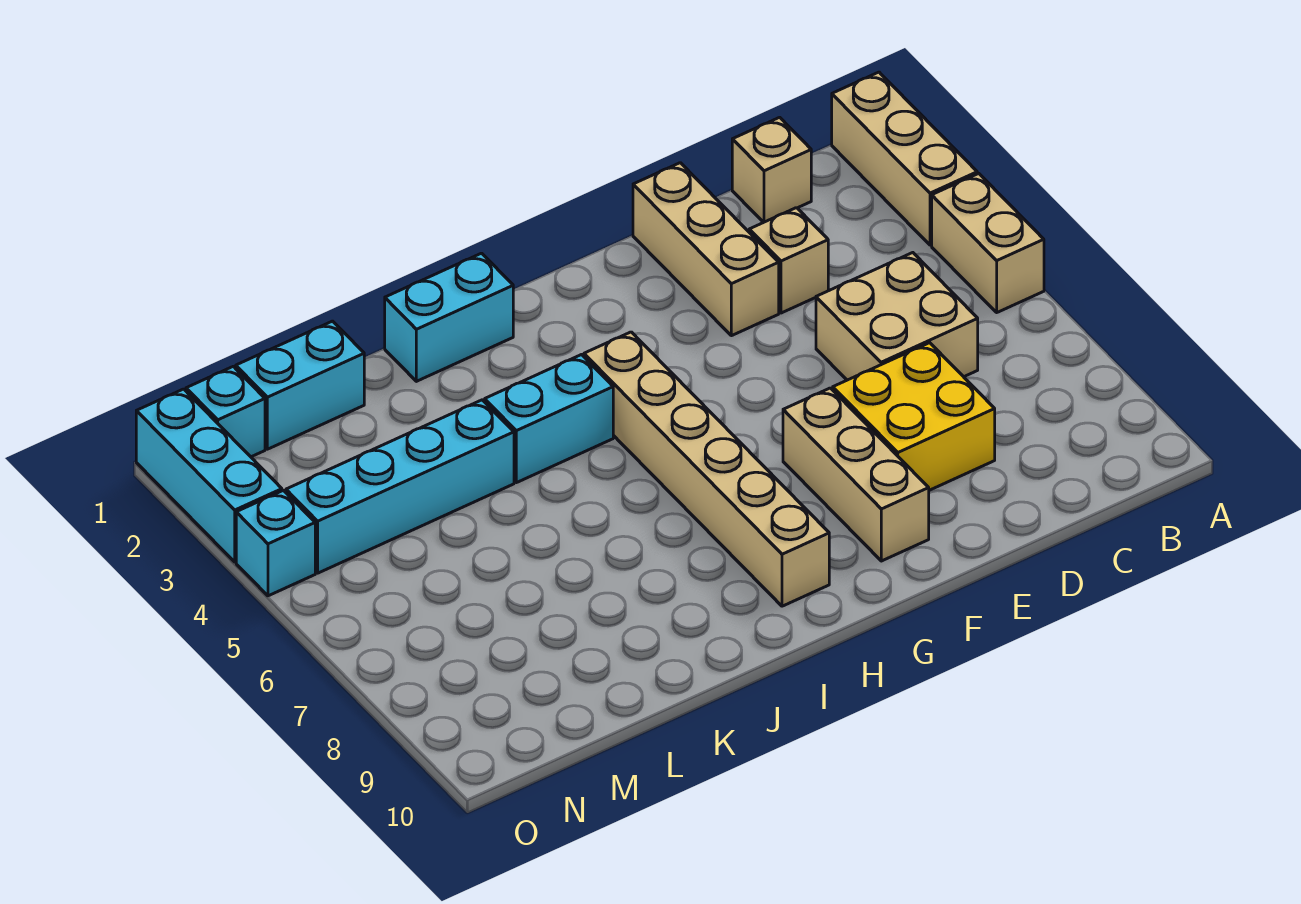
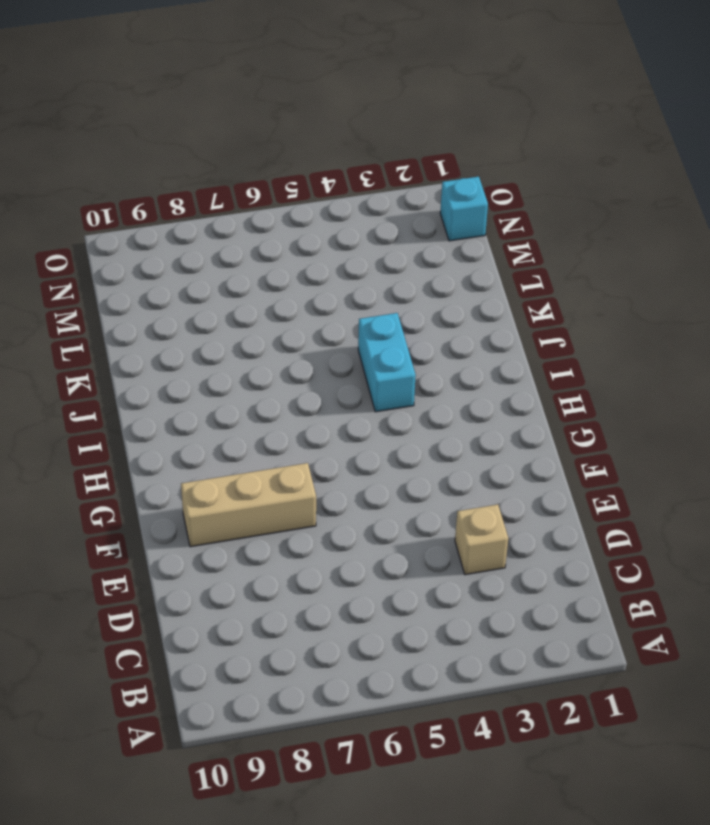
none -> tan 1x3 brick [832,72,977,245]
none -> tan 1x2 brick [932,174,1044,312]
none -> tan 1x1 brick [732,117,811,222]

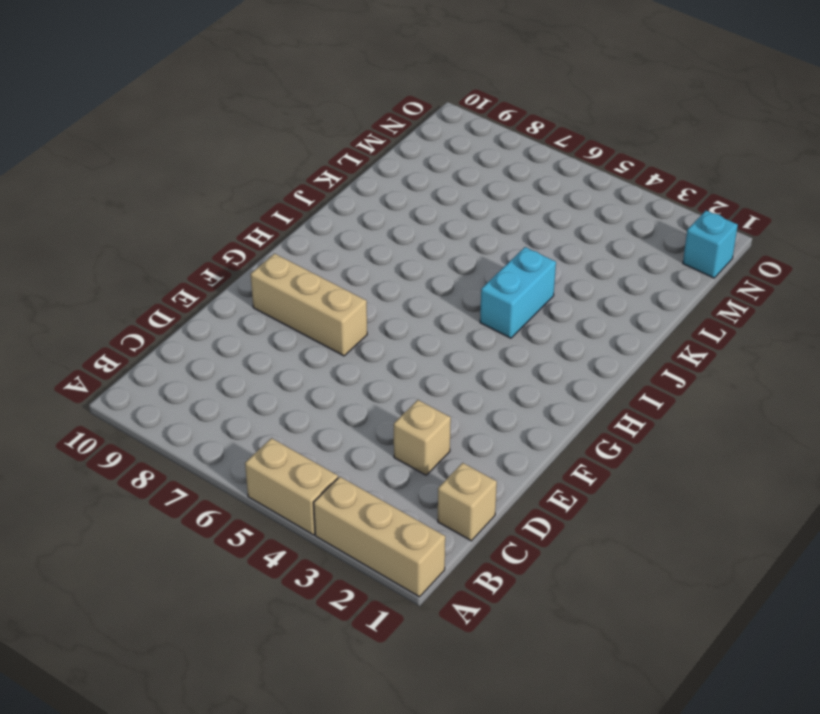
none -> tan 2x2 brick [816,253,978,380]
none -> yellow 2x2 brick [833,343,995,490]
none -> tan 1x3 brick [633,163,779,336]

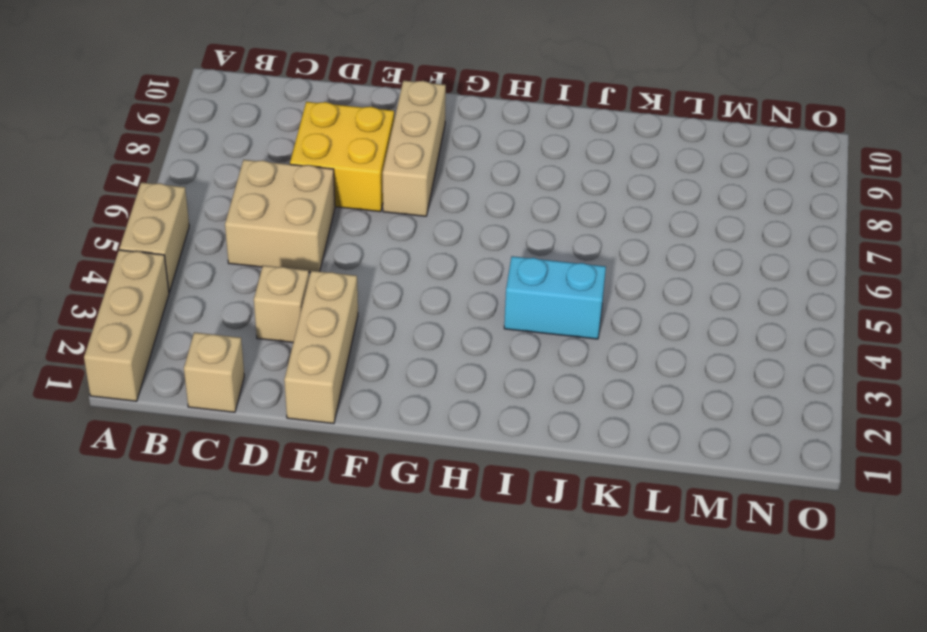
none -> tan 1x6 brick [584,332,829,606]
none -> cyan 1x2 brick [385,253,513,381]
none -> cyan 1x4 brick [286,400,514,573]

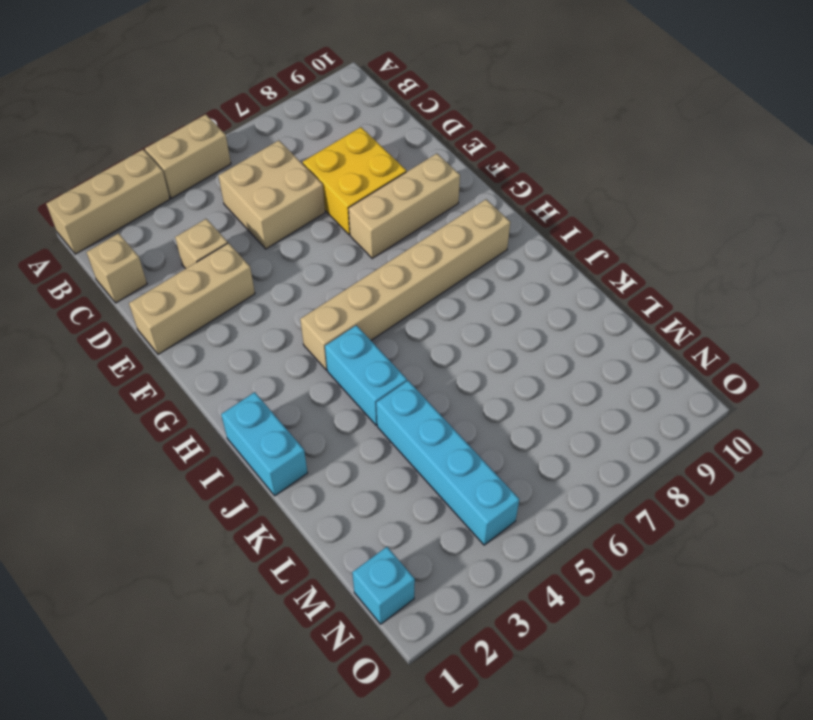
none -> cyan 1x2 brick [236,321,364,449]
none -> cyan 1x3 brick [136,389,282,562]
none -> cyan 1x1 brick [236,490,315,596]

